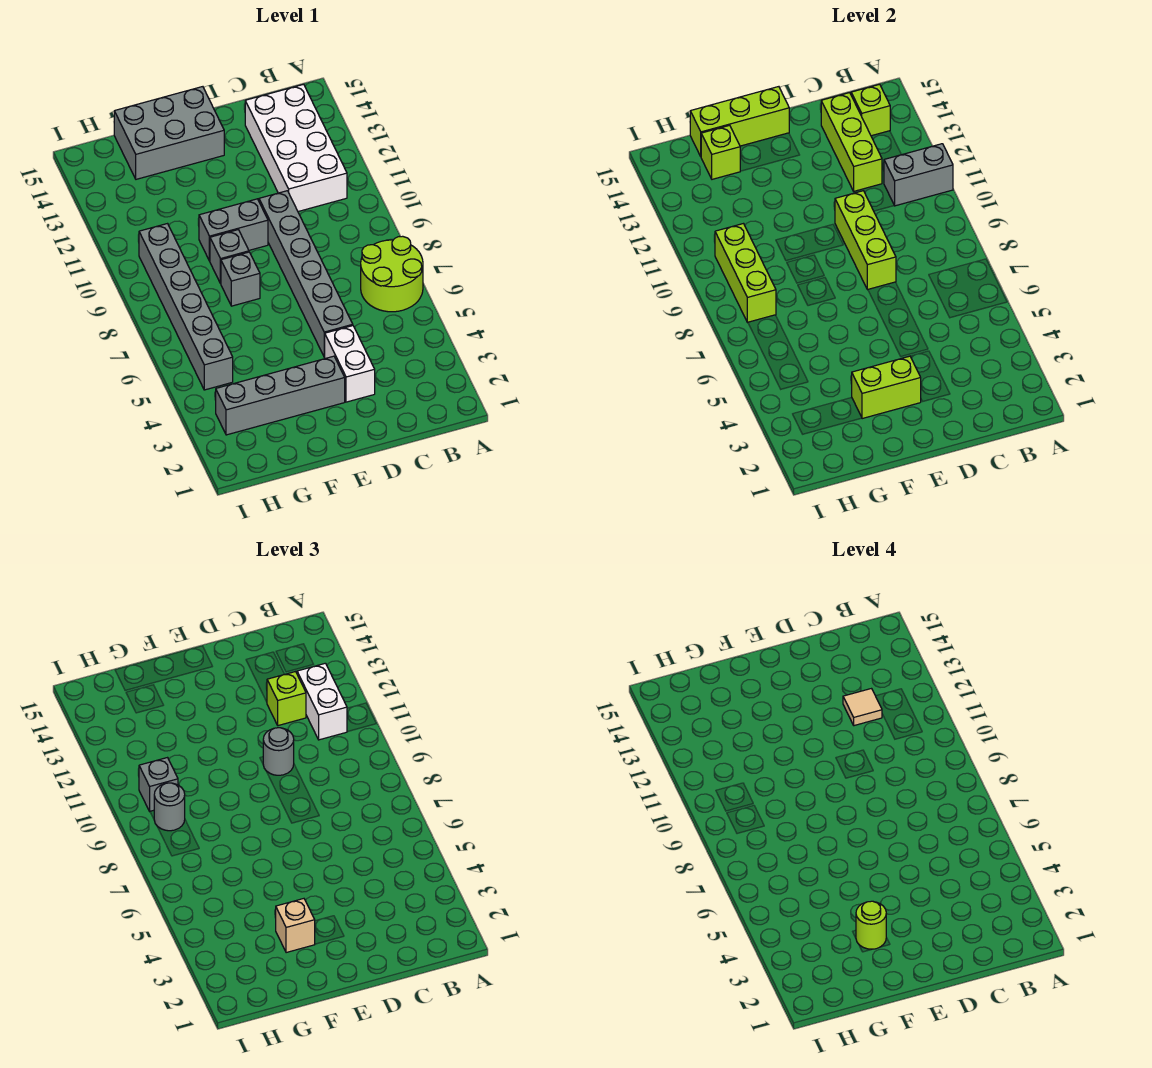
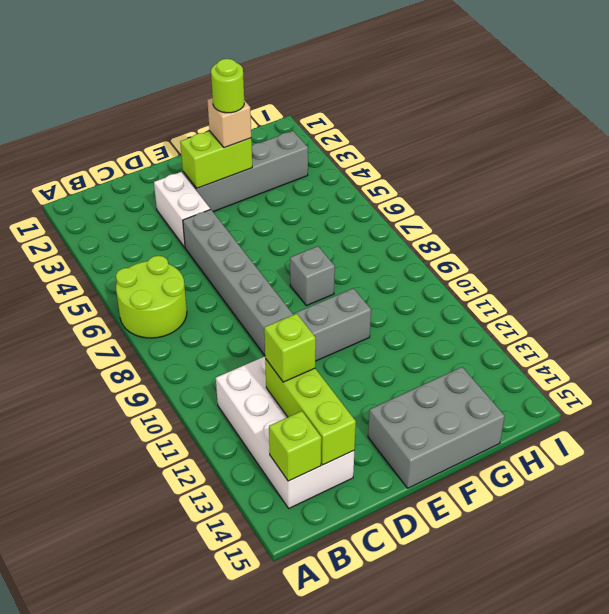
none -> grey 1x1 brick [210,230,249,284]
none -> grey 1x6 brick [139,224,233,390]
none -> grey 1x2 brick [884,144,953,206]

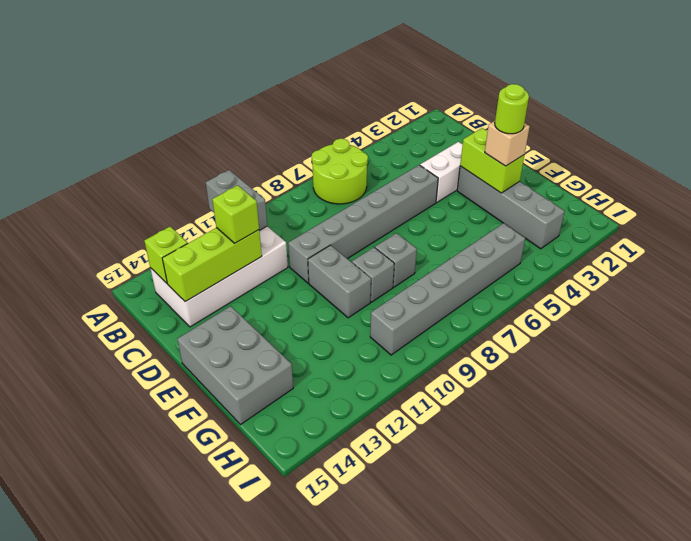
none -> lime 1x3 brick [835,191,896,290]
none -> lime 1x3 brick [690,87,789,156]
none -> lime 1x1 brick [701,125,740,179]

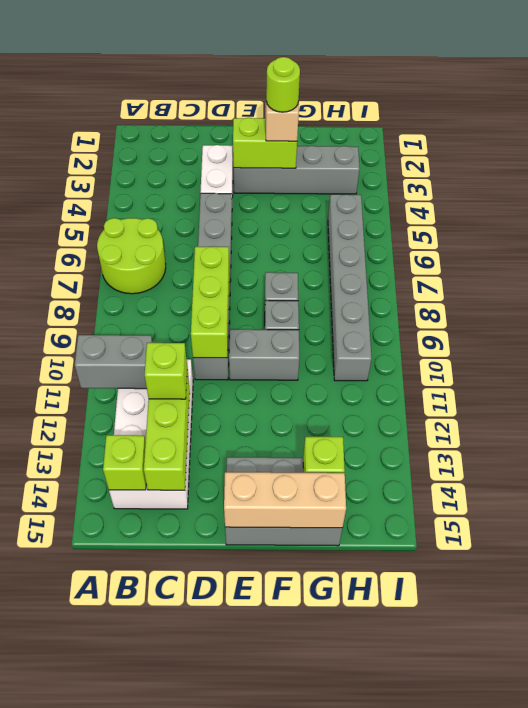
tan 1x3 brick [224,472,346,528] -> lime 1x3 brick [690,87,789,156]
none -> lime 1x3 brick [715,224,776,323]
none -> white 1x2 brick [297,663,347,740]
none -> grey 1x1 round brick [263,728,294,775]

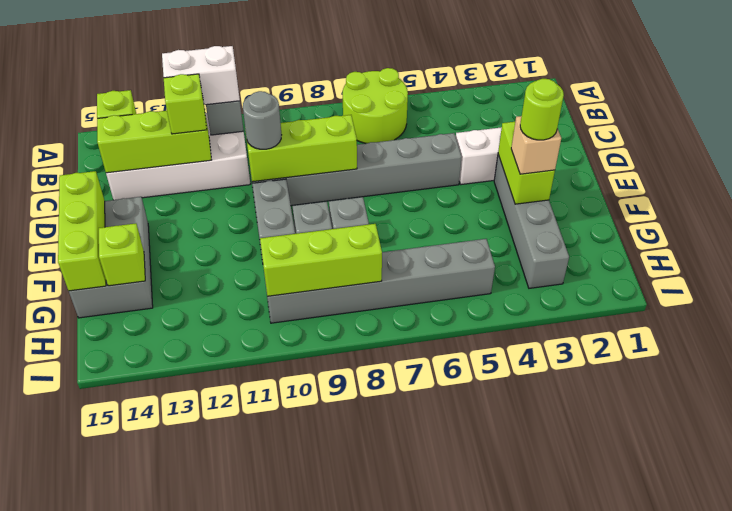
none -> grey 1x1 round brick [154,783,185,831]
none -> grey 1x1 brick [139,758,178,811]
none -> tan 1x1 tile [843,689,882,726]

